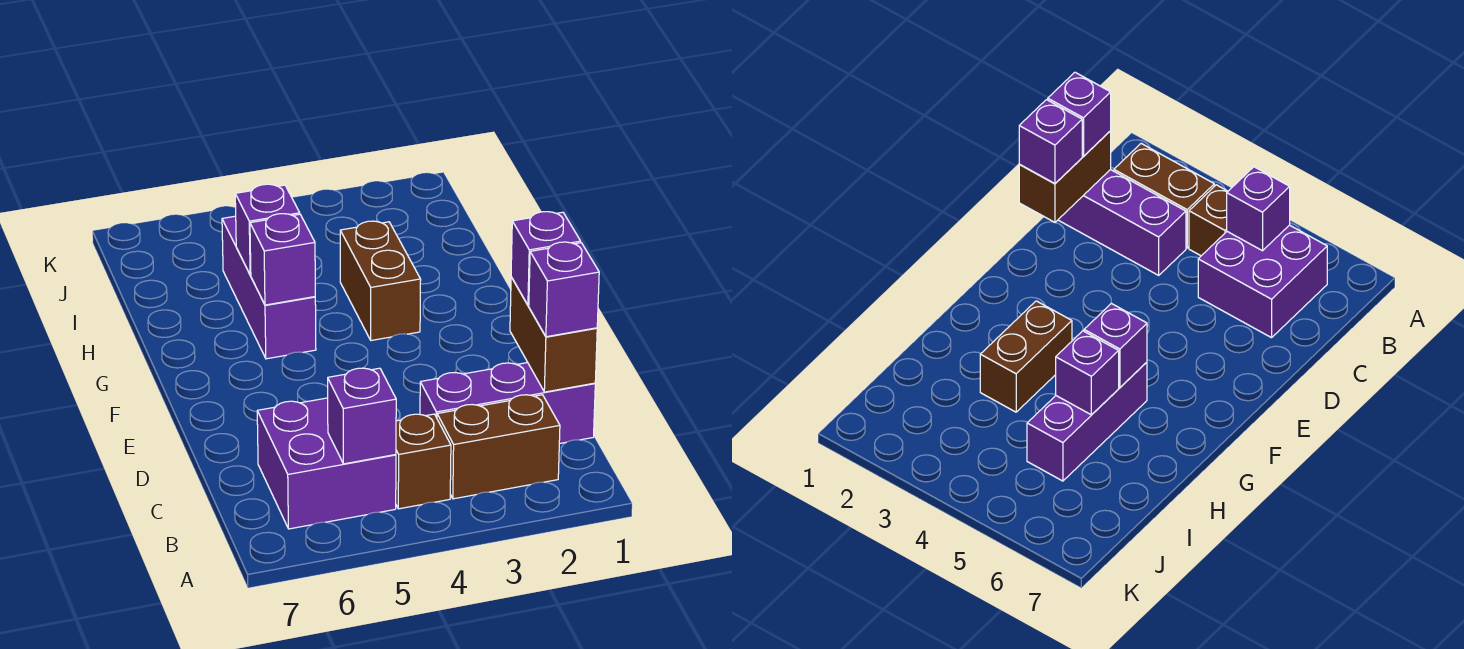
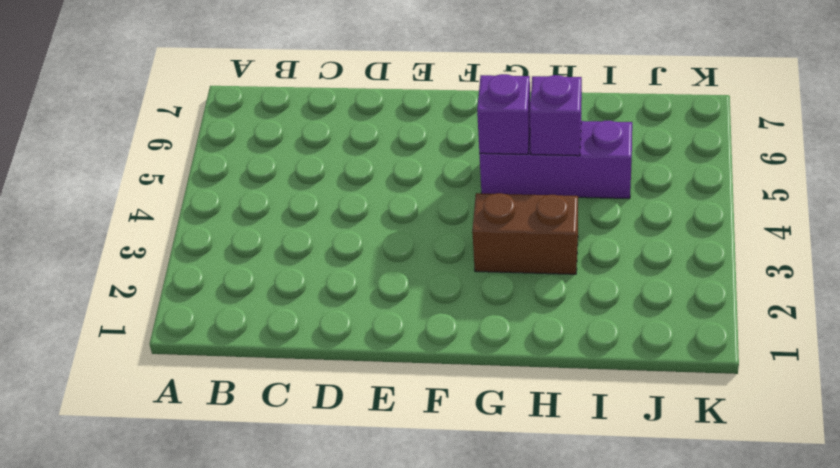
none -> brown 1x2 brick [437,395,560,499]
none -> brown 1x1 brick [396,414,451,509]
none -> purple 2x2 brick [257,398,396,529]

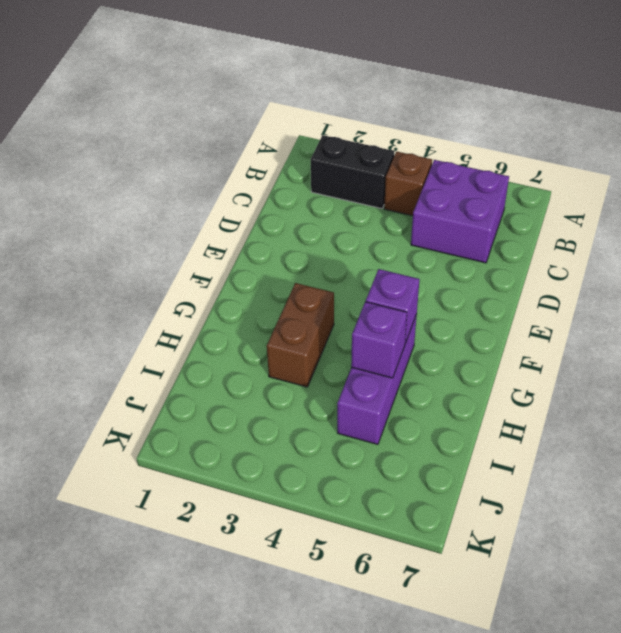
black 1x2 brick [311,135,395,209] -> brown 1x2 brick [437,395,560,499]
none -> purple 1x3 brick [420,363,595,444]
none -> purple 1x1 brick [328,368,396,464]
none -> brown 1x2 brick [510,277,597,392]

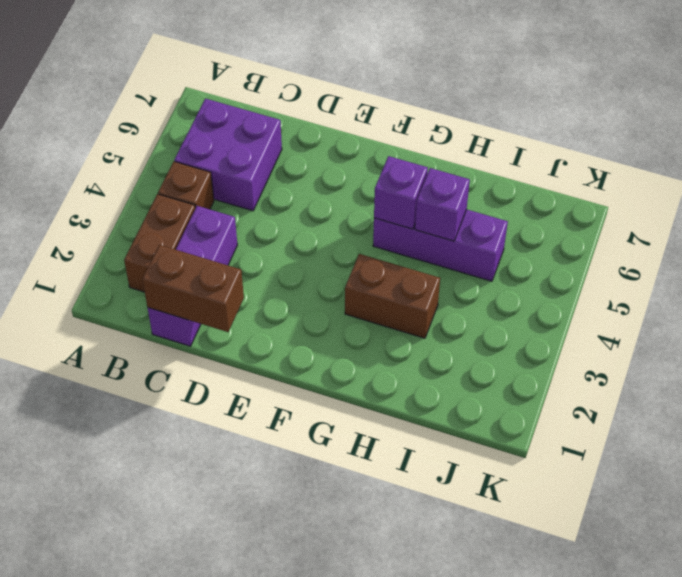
none -> purple 1x1 brick [328,368,396,464]
none -> purple 1x1 brick [529,242,599,337]
none -> purple 1x1 brick [511,212,581,305]

